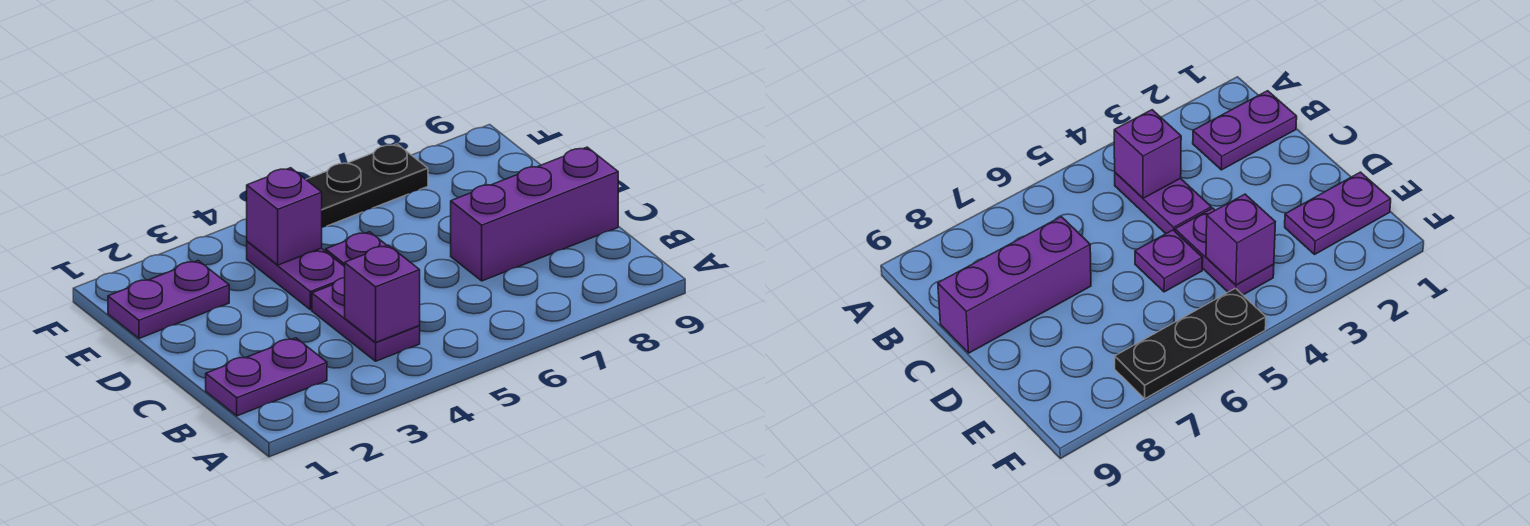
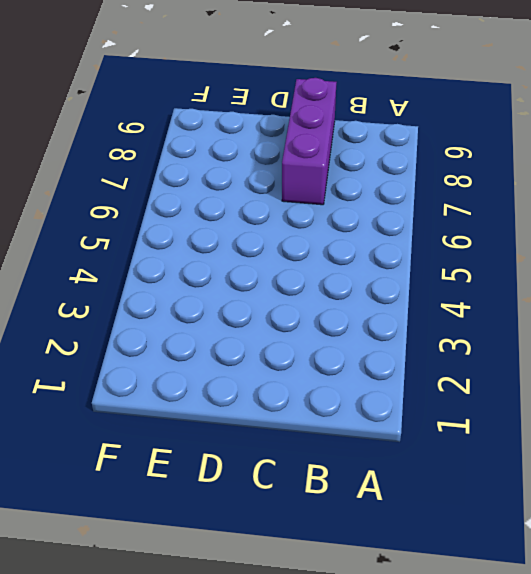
none -> purple 1x2 plate [206,338,327,416]
none -> purple 1x2 plate [312,278,420,361]

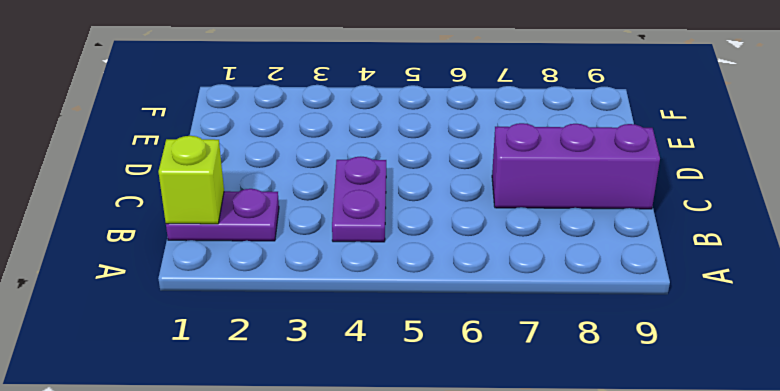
lime 1x1 brick [159,136,224,224] -> none
none -> purple 1x2 plate [247,241,345,310]
none -> purple 1x1 plate [326,232,387,267]

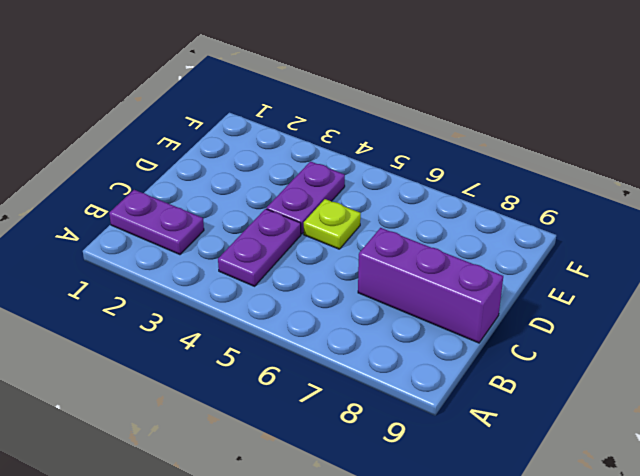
lime 1x1 plate [304,199,361,249] -> purple 1x1 plate [326,232,387,267]
none -> purple 1x2 plate [108,261,229,338]
none -> black 1x3 plate [306,144,428,227]

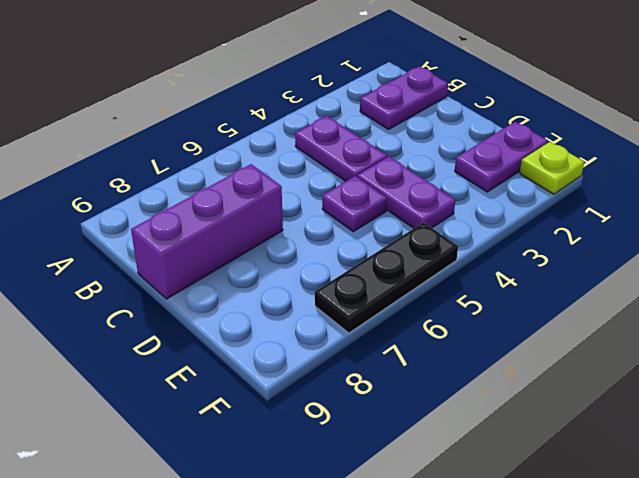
lime 1x1 plate [520,142,584,194] -> none
none -> purple 1x1 brick [345,245,420,342]
none -> purple 1x1 brick [247,168,322,265]

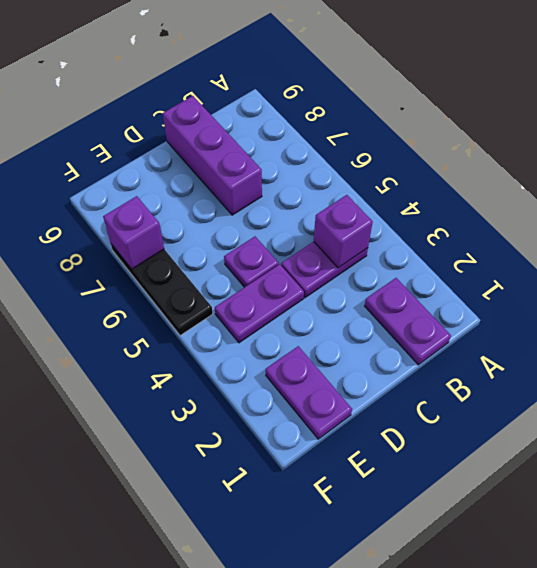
purple 1x1 brick [103,196,164,269] -> purple 1x1 brick moved to [247,168,322,265]

